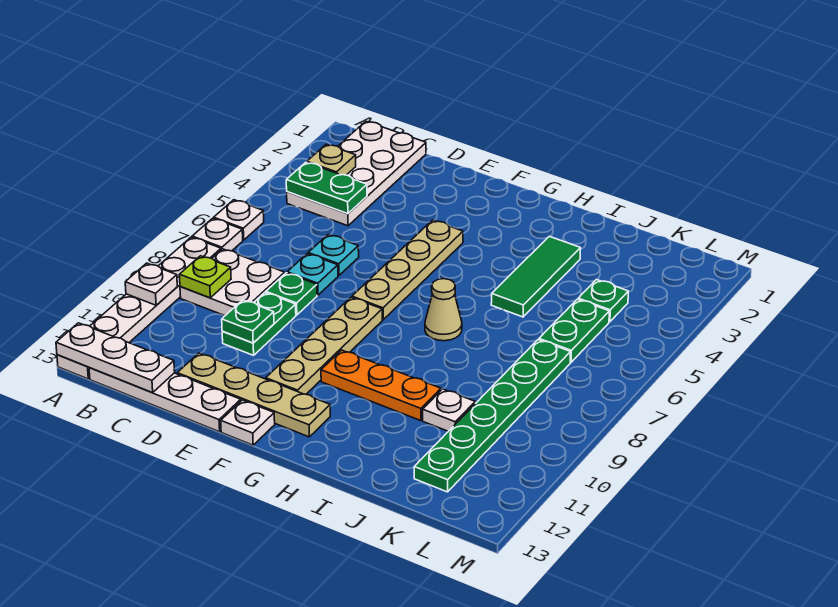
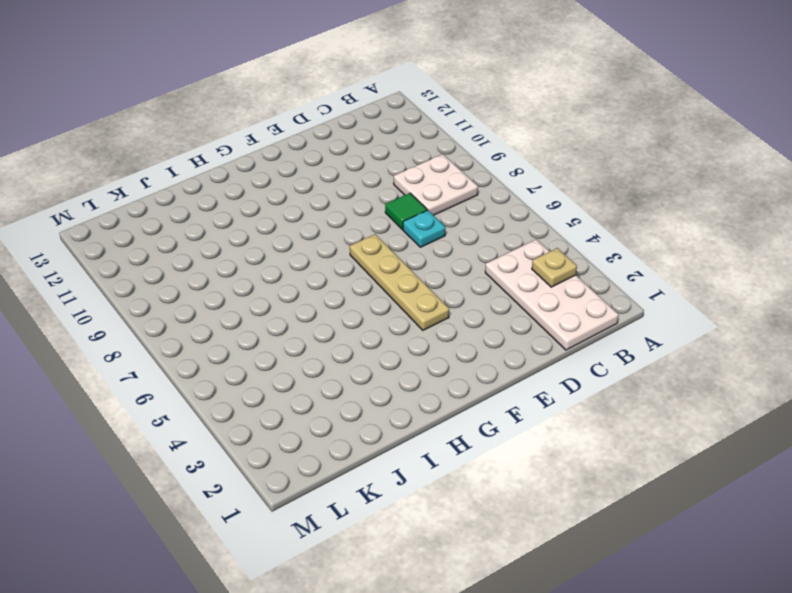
green 1x1 tile [385,193,427,229] -> green 1x1 plate [266,273,317,315]
none -> white 1x1 plate [214,200,264,240]
none -> white 1x1 plate [192,218,243,251]
none -> white 1x6 plate [57,237,221,379]

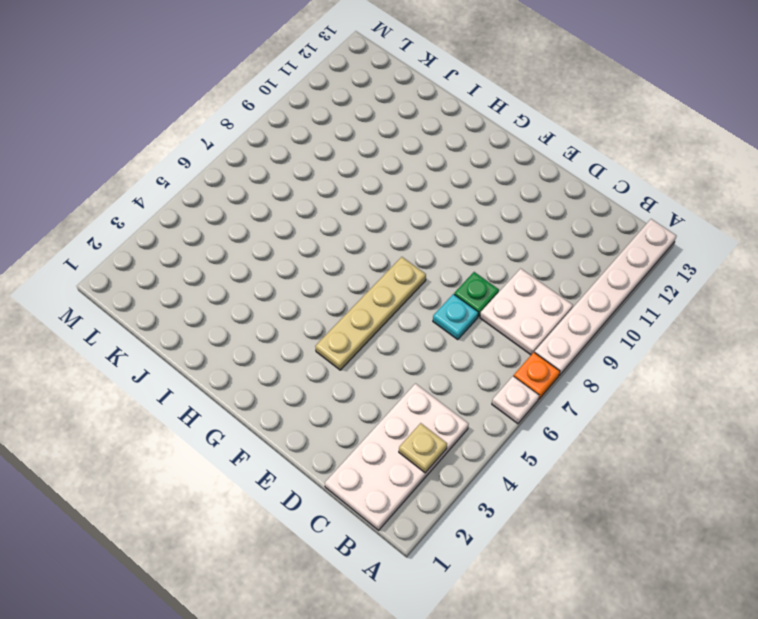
orange 1x1 plate [514,352,560,399] -> white 1x1 plate [192,218,243,251]
none -> white 1x4 plate [89,368,241,432]
none -> cyan 1x1 plate [308,235,359,276]
none -> green 1x2 plate [222,293,296,355]

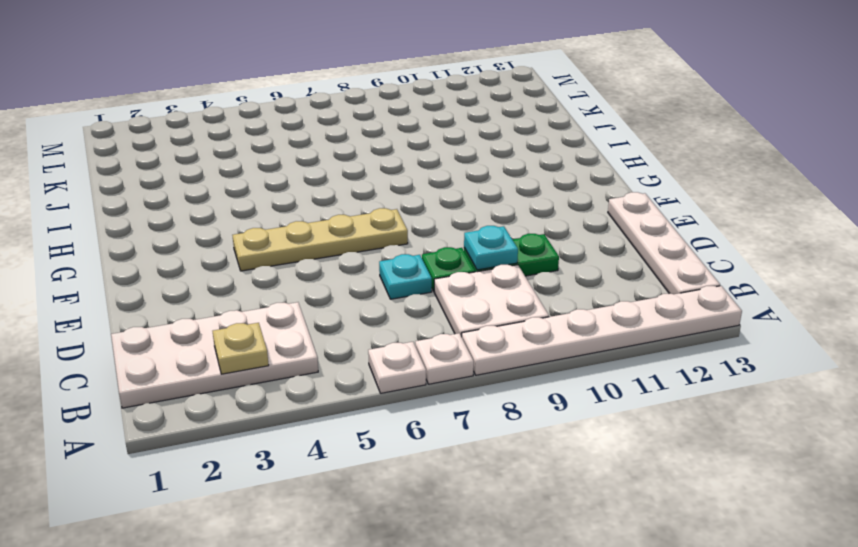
cyan 1x1 plate [464,226,518,270] -> cyan 1x1 plate moved to [308,235,359,276]
none -> tan 1x4 plate [177,353,330,437]
none -> tan 1x4 plate [266,297,382,394]
none -> white 1x1 plate [221,400,275,445]

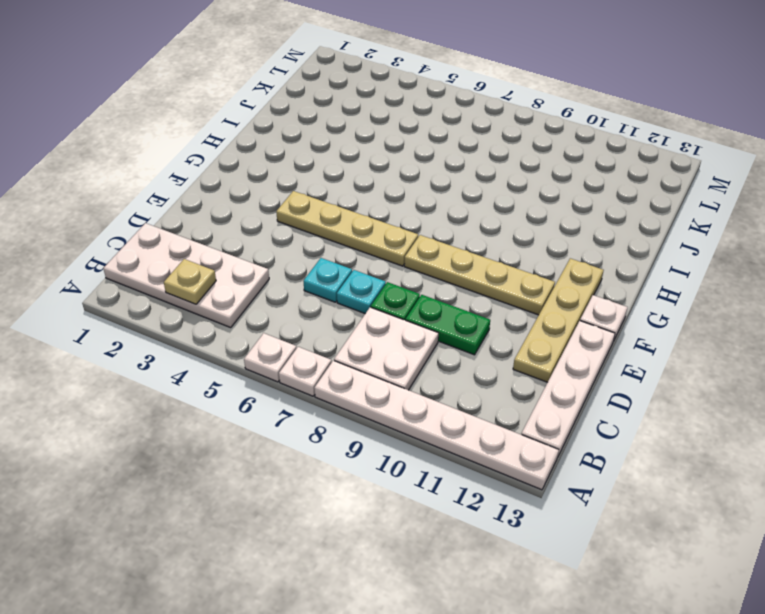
none -> orange 1x3 plate [321,350,441,421]
none -> tan 1x1 cone [425,279,462,341]
none -> green 1x3 tile [491,236,581,317]

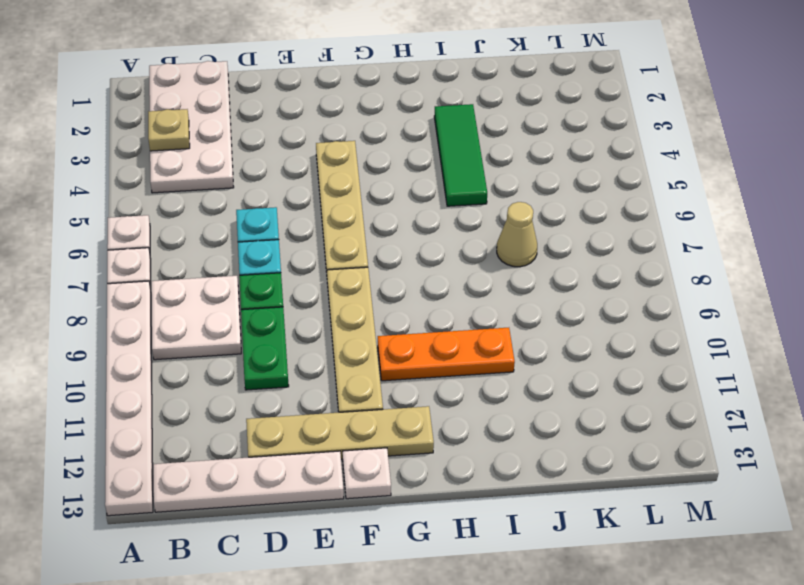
tan 1x1 cone [497,202,537,267] -> tan 1x1 cone moved to [425,279,462,341]
none -> white 1x1 plate [423,389,475,431]
none -> green 1x1 plate [578,279,629,322]
none -> green 1x2 plate [539,299,609,362]

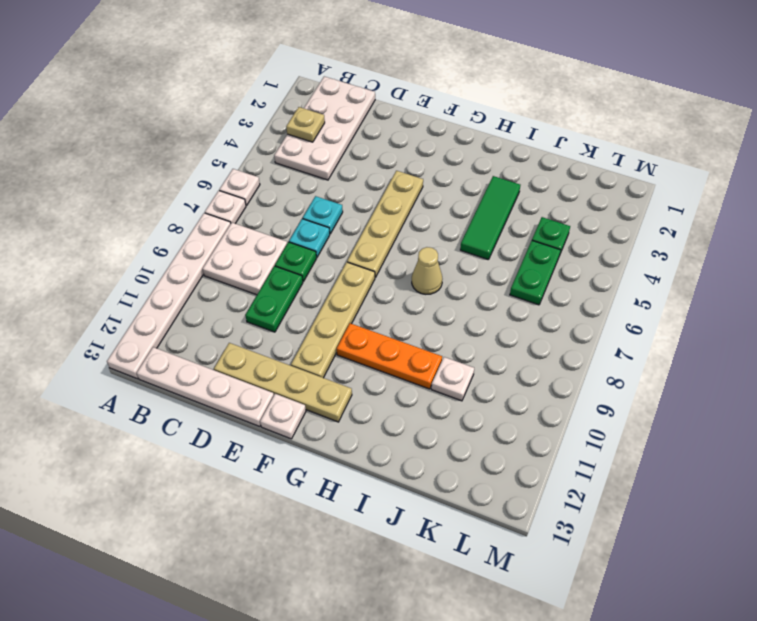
none -> green 1x6 plate [414,339,571,492]
none -> white 1x1 plate [125,263,177,305]
none -> white 1x3 plate [56,323,175,393]

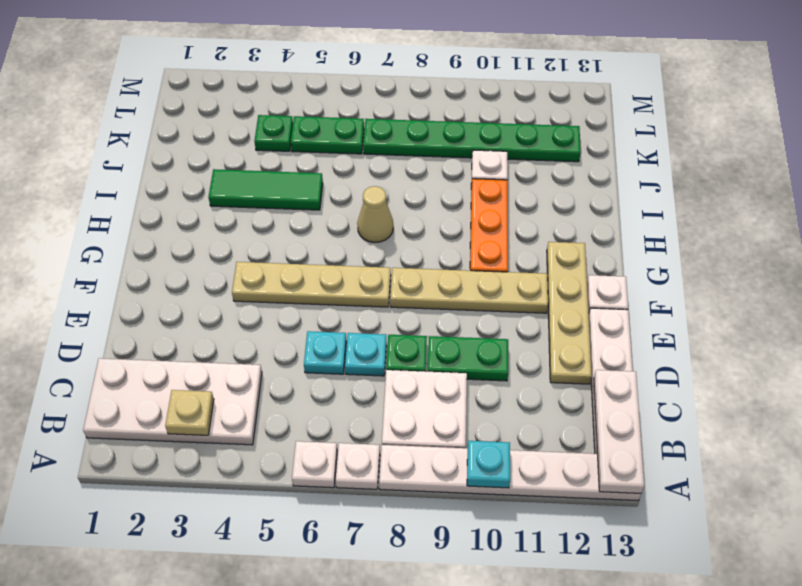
cyan 1x1 plate [467,441,510,488] -> white 1x1 plate [125,263,177,305]
none -> green 1x2 plate [286,162,367,214]
none -> lime 1x1 plate [179,256,231,298]
none -> green 1x1 plate [222,300,274,343]

